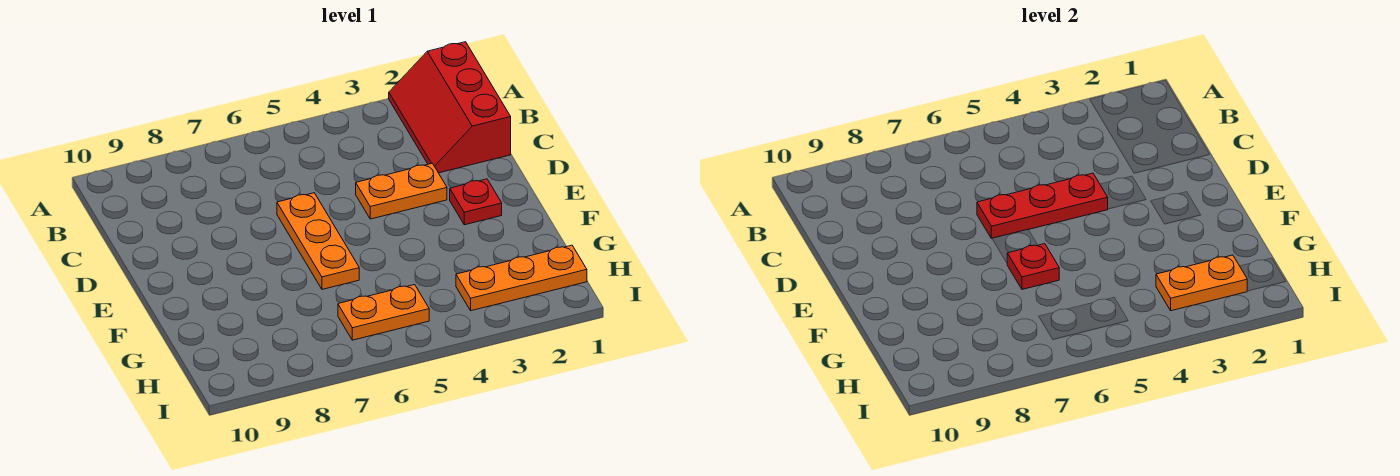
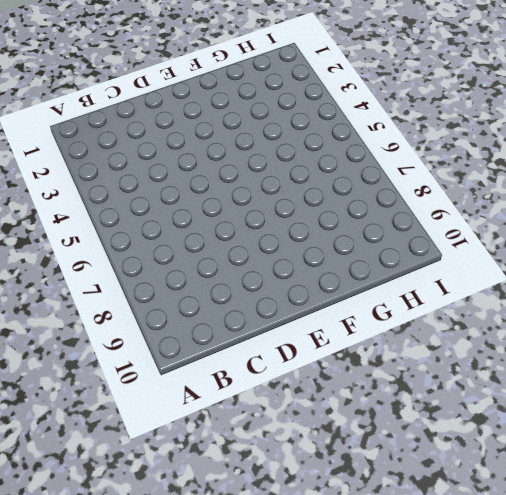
none -> red 2x3 slope [389,42,511,173]
none -> orange 1x2 plate [356,163,447,219]

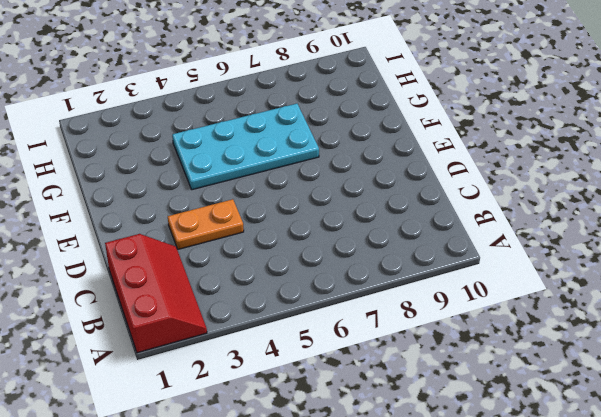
cyan 2x4 plate [172,104,319,190] -> orange 1x3 plate [277,193,359,289]
none -> red 1x1 plate [450,179,502,225]
none -> orange 1x3 plate [456,245,587,311]

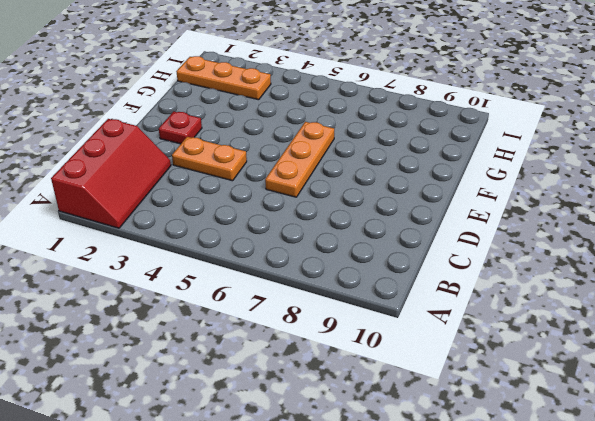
none -> orange 1x2 plate [338,285,429,340]
none -> red 1x3 plate [977,173,1108,239]

